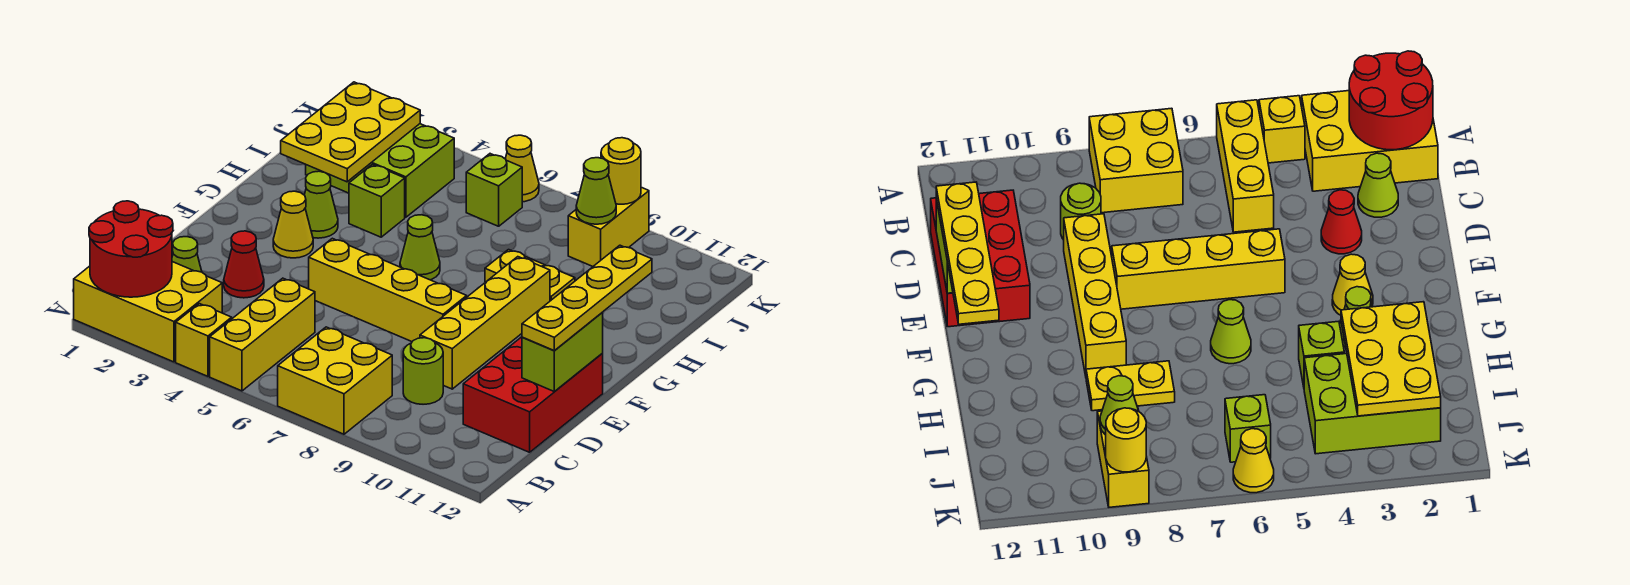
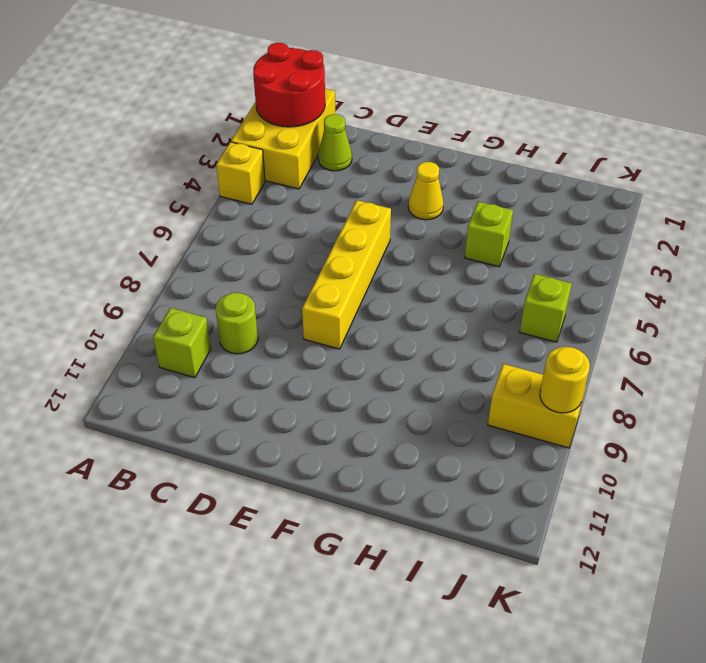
lime 1x1 brick [153,308,211,378] -> none
none -> yellow 1x3 brick [210,278,315,391]
none -> yellow 2x2 brick [278,327,392,434]
none -> red 2x3 brick [463,337,603,452]

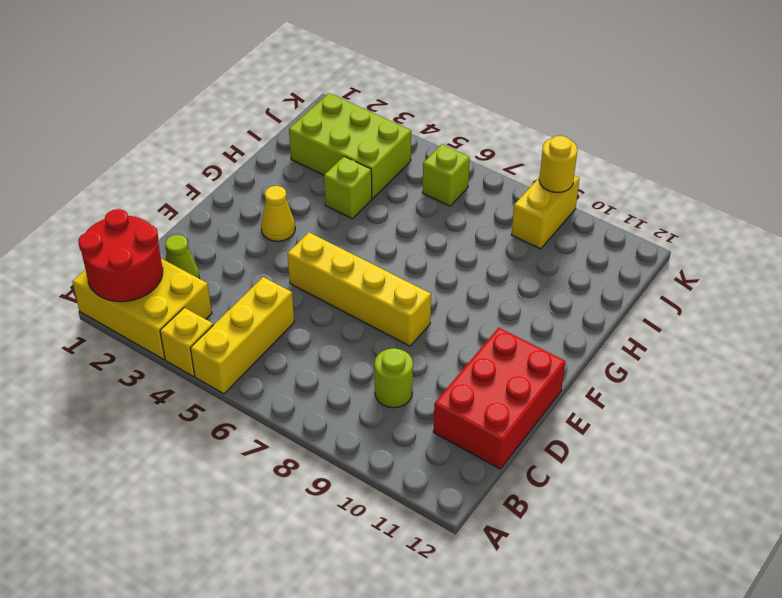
none -> yellow 2x2 brick [278,327,392,434]
none -> red 1x1 cone [224,231,264,298]
none -> yellow 1x4 brick [420,257,550,389]

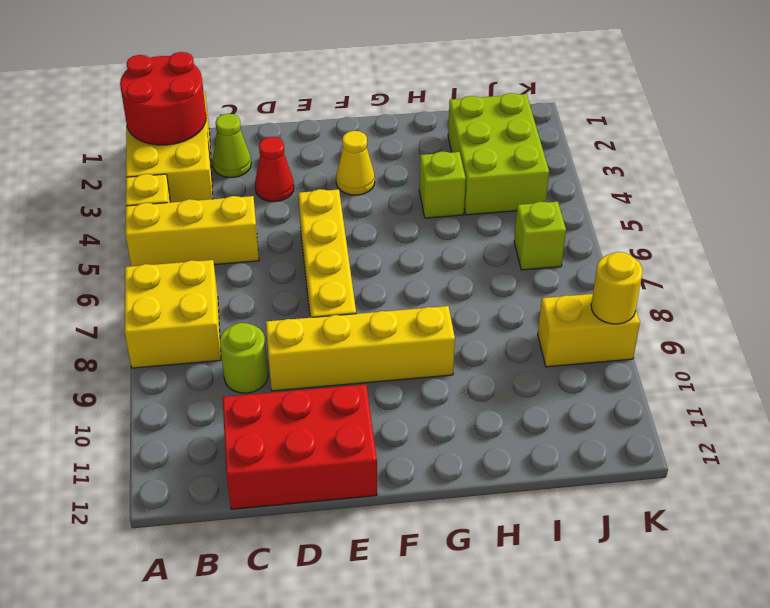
none -> lime 1x1 cone [305,171,338,238]
none -> lime 1x1 cone [400,215,440,280]
none -> yellow 1x2 plate [485,250,575,301]

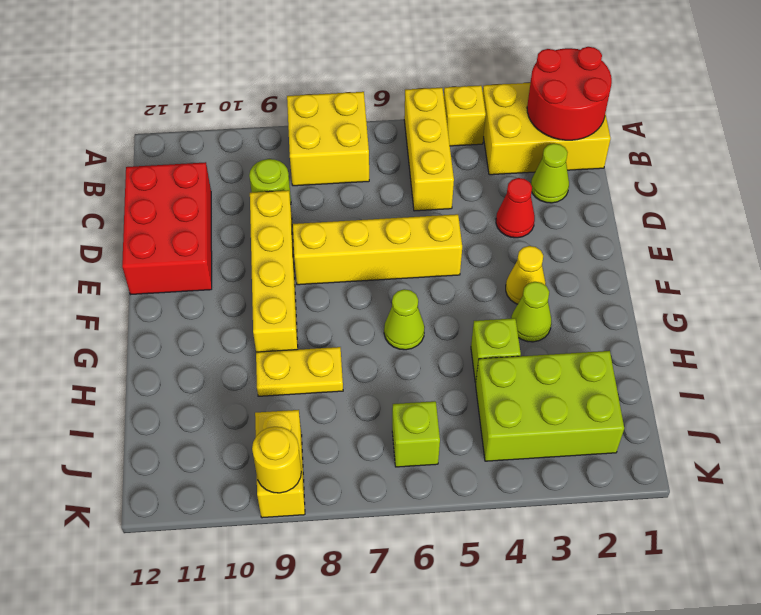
none -> yellow 1x1 cone [505,135,539,202]
none -> lime 1x2 brick [522,313,603,392]
none -> yellow 2x3 plate [281,82,420,182]

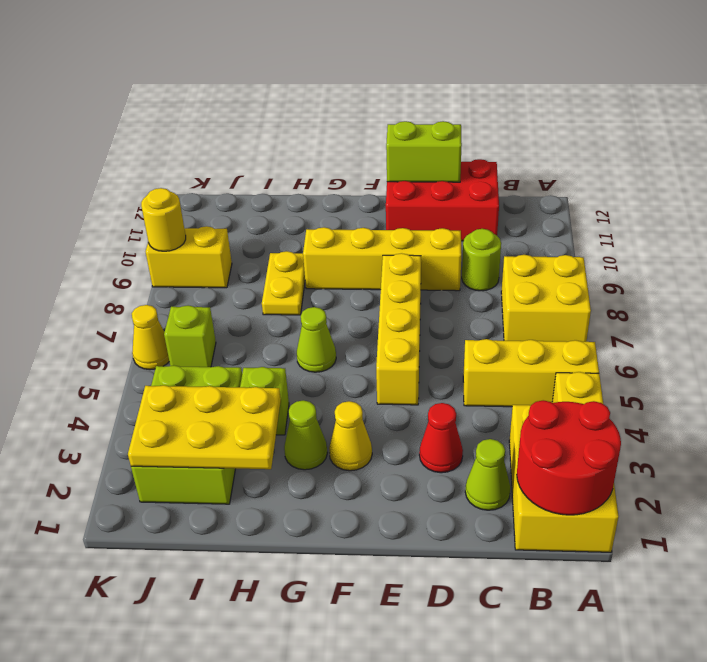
none -> lime 1x1 cone [576,158,616,224]
none -> yellow 1x4 plate [522,245,652,351]

